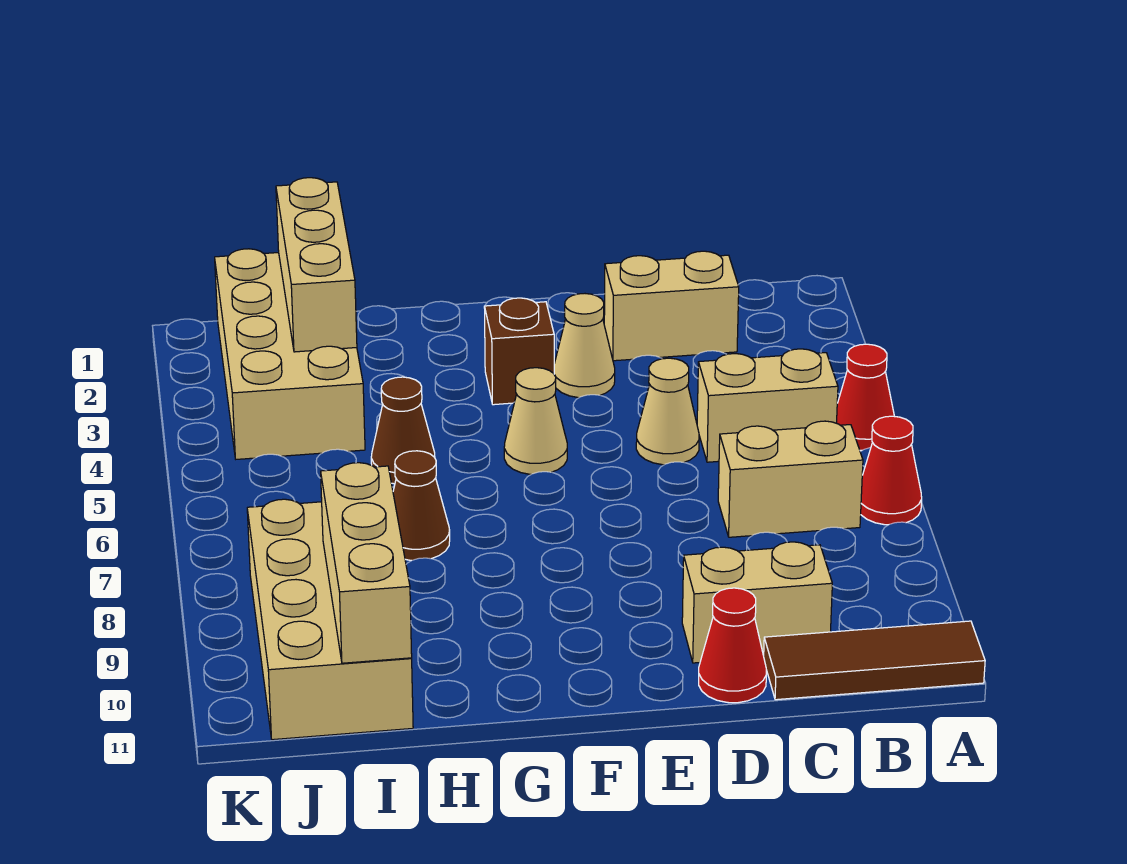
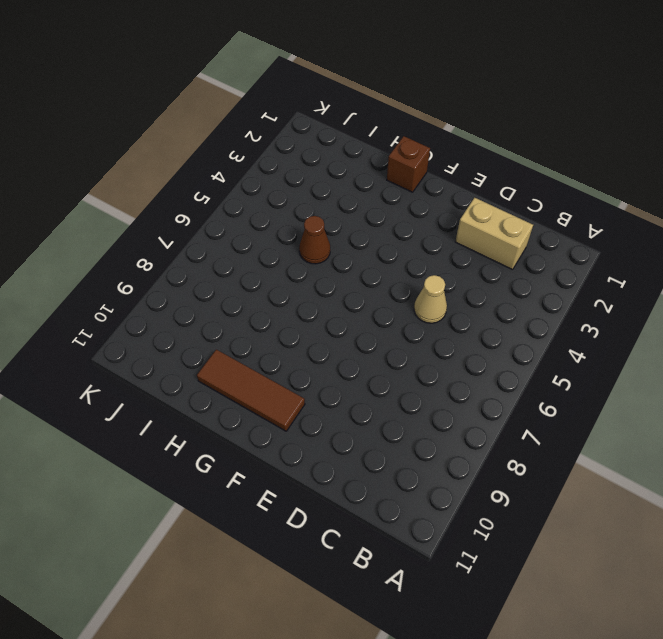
brown 1x3 tile [197,349,305,431] -> brown 1x3 tile moved to [764,621,985,700]
brown 1x1 brick [387,136,430,192] -> brown 1x1 brick moved to [484,298,554,405]
none -> red 1x1 cone [837,344,894,450]
none -> red 1x1 cone [861,416,922,525]
none -> tan 1x2 brick [697,349,838,462]

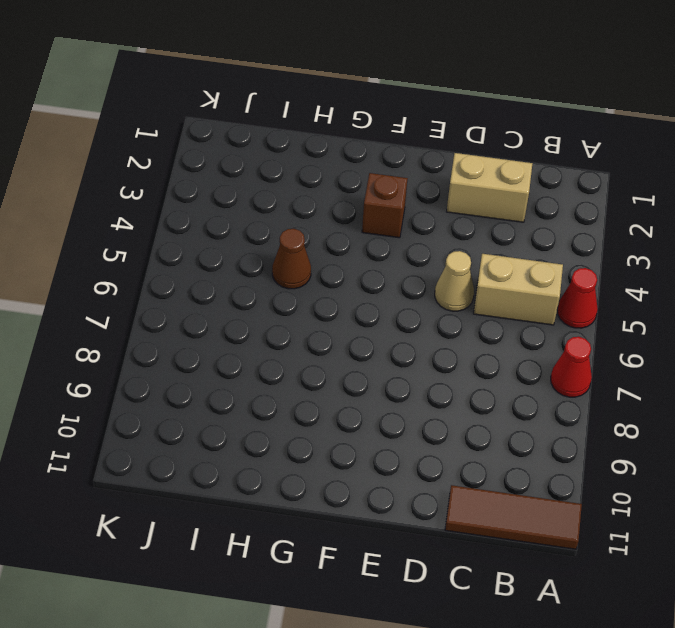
none -> tan 1x2 brick [718,421,863,537]
none -> tan 1x2 brick [682,542,832,663]
none -> red 1x1 cone [699,588,766,703]

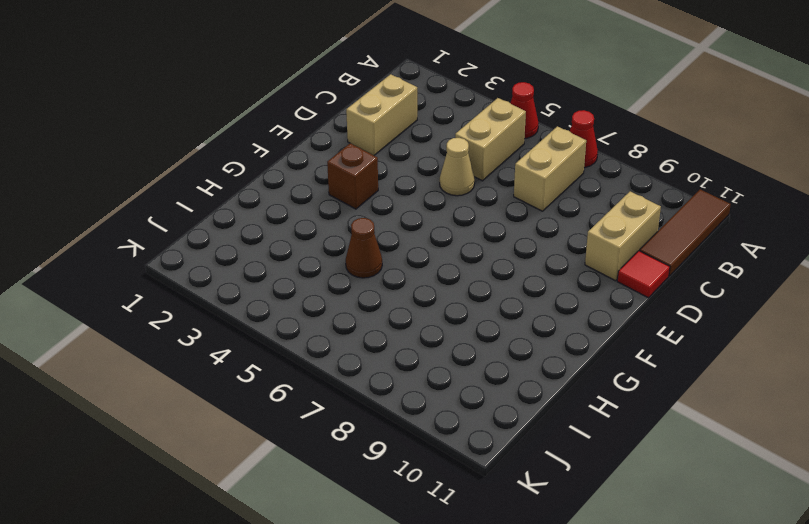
red 1x1 tile [617,251,670,298] -> red 1x1 cone [699,588,766,703]
none -> tan 1x1 cone [554,294,615,398]
none -> tan 1x1 cone [504,368,567,474]
none -> brown 1x1 cone [393,451,450,561]

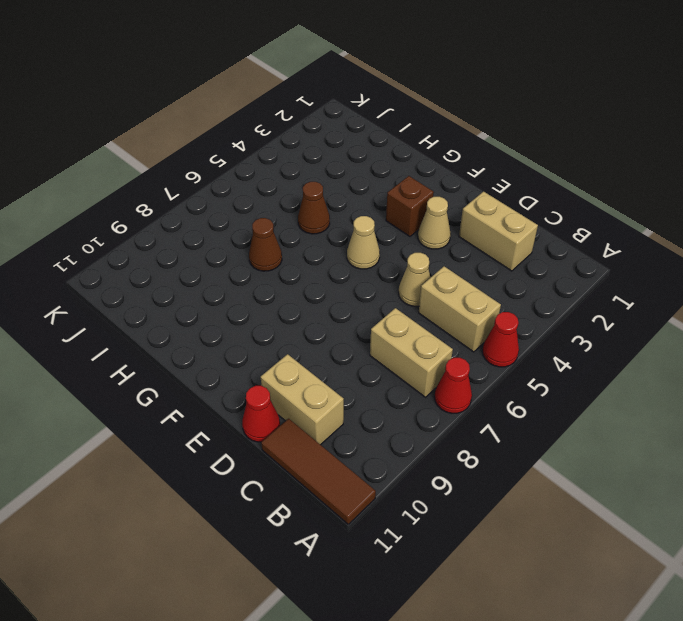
none -> tan 2x4 brick [215,249,365,459]
none -> tan 2x4 brick [247,499,413,740]
none -> tan 1x3 brick [276,178,357,352]

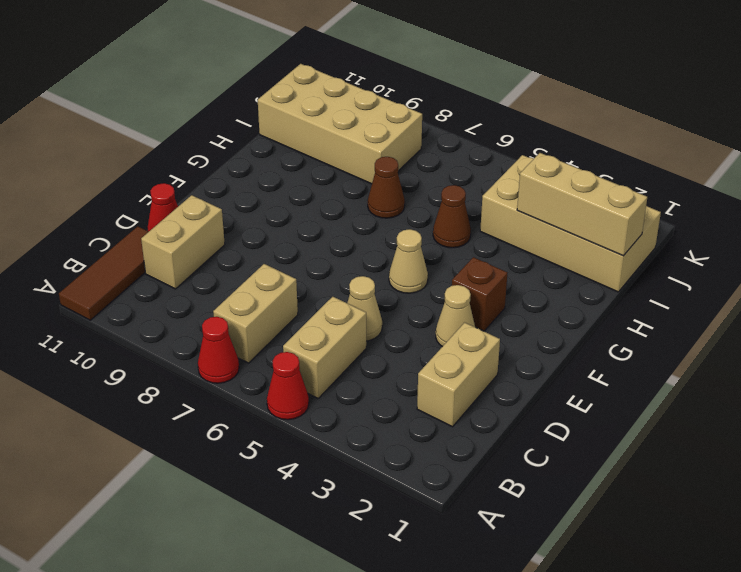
none -> tan 1x3 brick [321,463,412,663]

